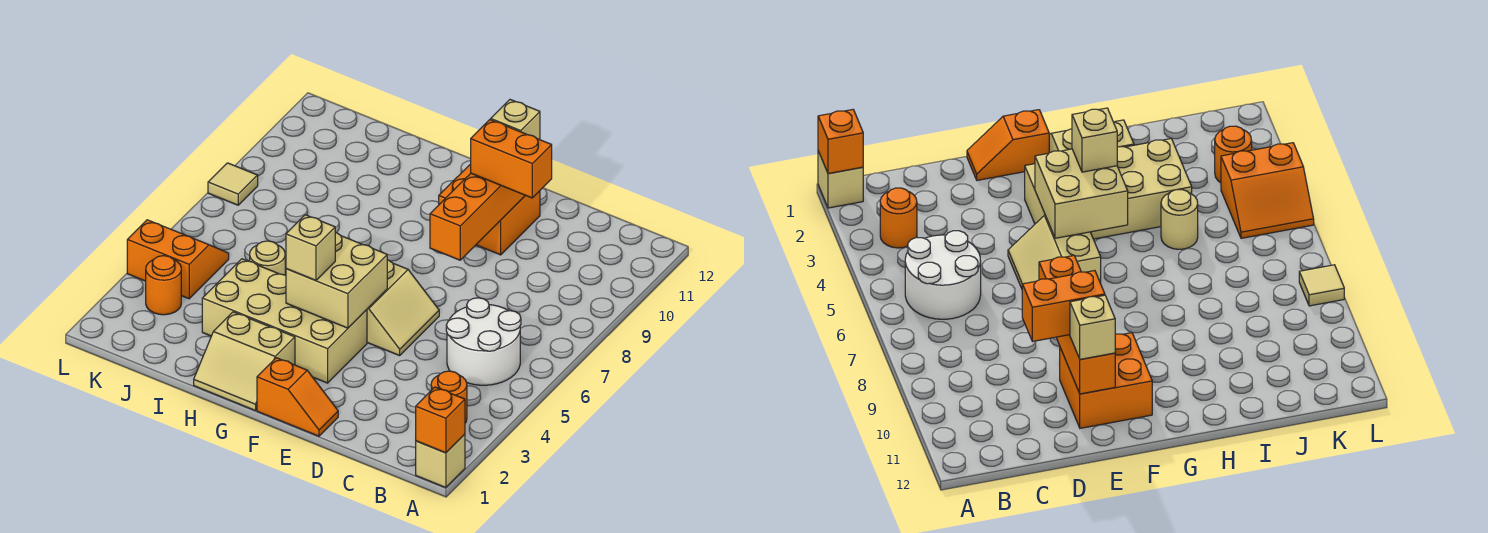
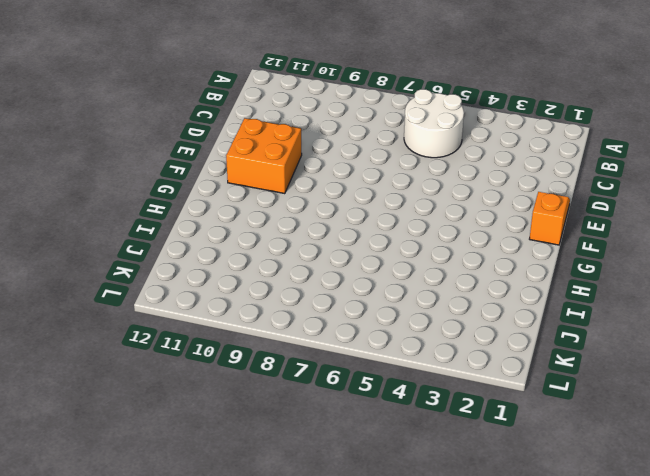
none -> tan 1x1 brick [416,434,465,488]
none -> orange 1x1 round brick [431,371,467,423]
none -> tan 2x2 slope [367,260,439,356]

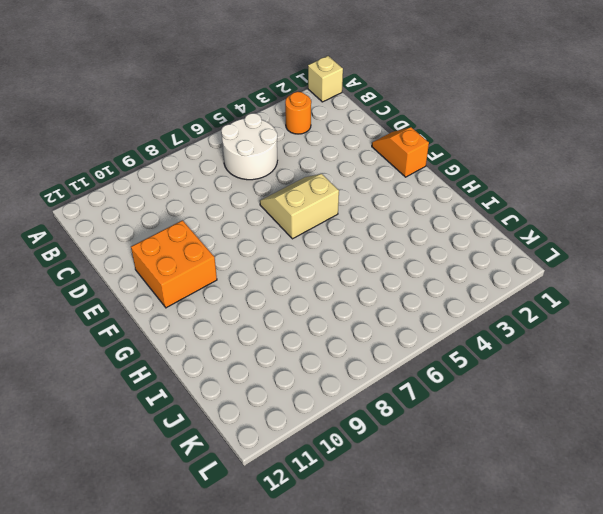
none -> tan 2x4 brick [202,259,367,383]
none -> tan 2x2 slope [194,312,295,411]
none -> tan 1x1 round brick [250,241,285,275]

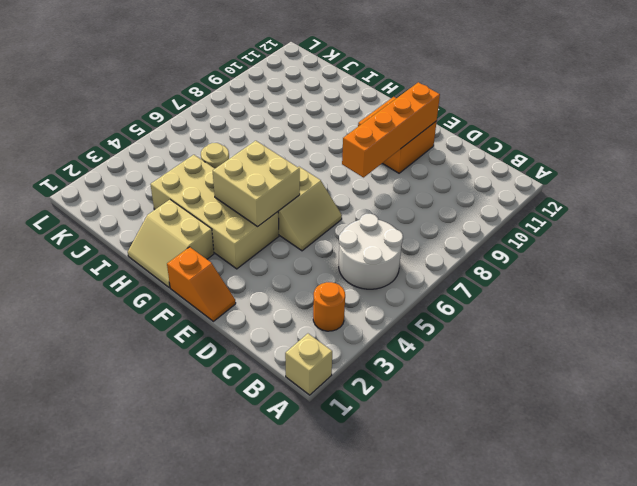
none -> orange 1x1 round brick [146,256,181,315]
none -> orange 2x2 slope [127,220,229,299]
none -> tan 1x1 tile [208,163,258,205]

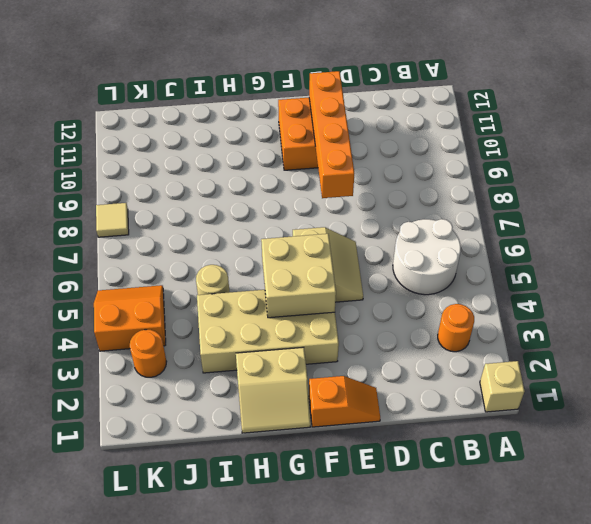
none -> orange 1x1 brick [416,387,465,453]
none -> orange 1x2 brick [471,120,552,198]
none -> tan 1x1 brick [491,100,540,140]

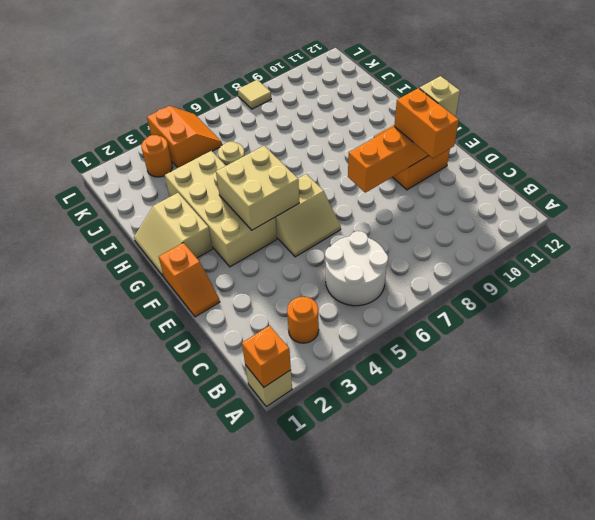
none -> tan 1x1 brick [286,215,335,280]

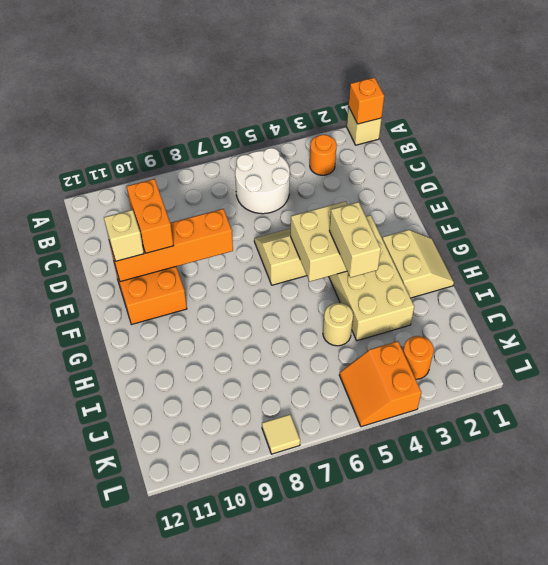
tan 1x2 brick [329,202,381,278] -> tan 1x1 brick [286,215,335,280]
none -> orange 1x2 slope [257,358,338,436]

